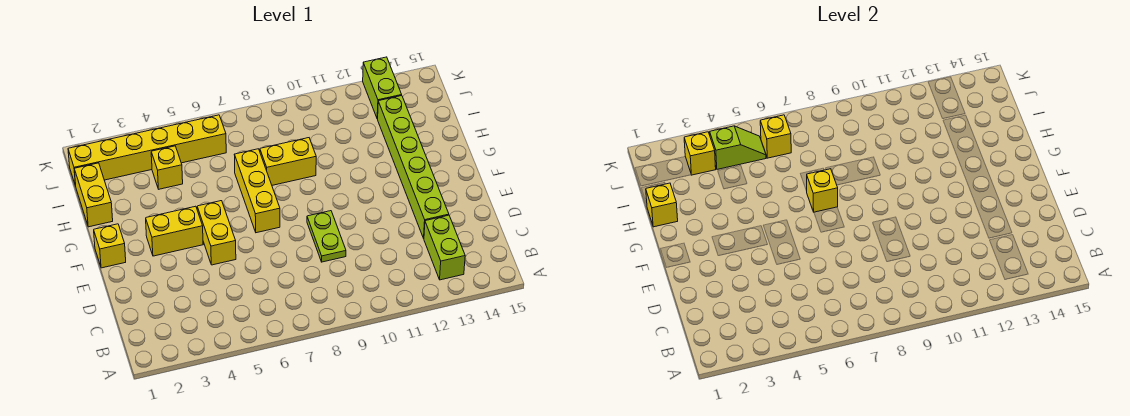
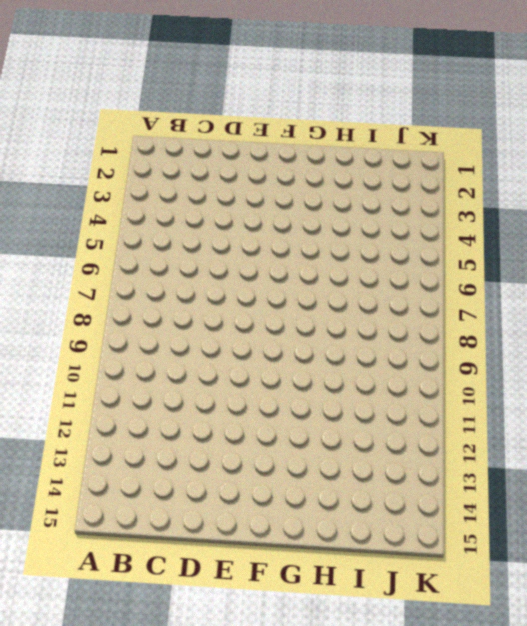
none -> lime 1x2 brick [424,215,465,280]
none -> lime 1x2 plate [307,211,346,262]
none -> lime 1x6 brick [378,96,449,238]

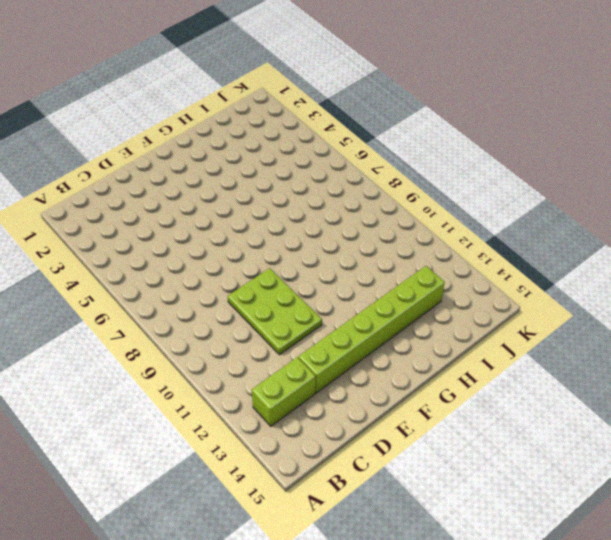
lime 2x3 plate [228,268,322,355] -> lime 1x2 plate [307,211,346,262]
none -> yellow 1x2 brick [197,201,236,265]
none -> yellow 1x1 brick [94,224,126,268]
none -> yellow 1x2 brick [146,206,203,256]

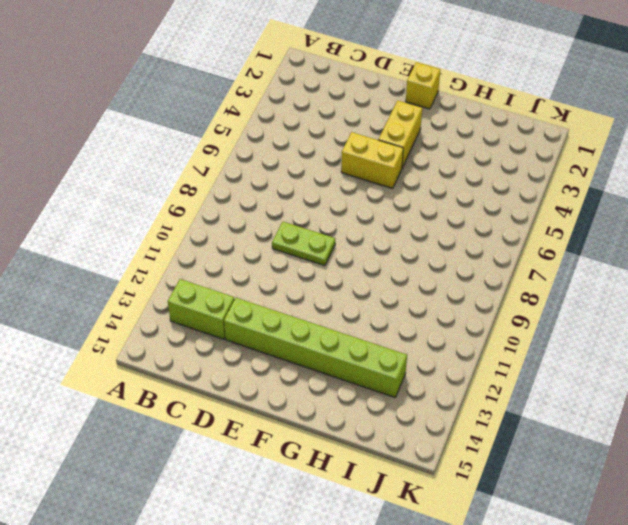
none -> yellow 1x3 brick [234,149,280,233]
none -> yellow 1x2 brick [74,163,113,227]
none -> yellow 1x2 brick [260,138,316,185]

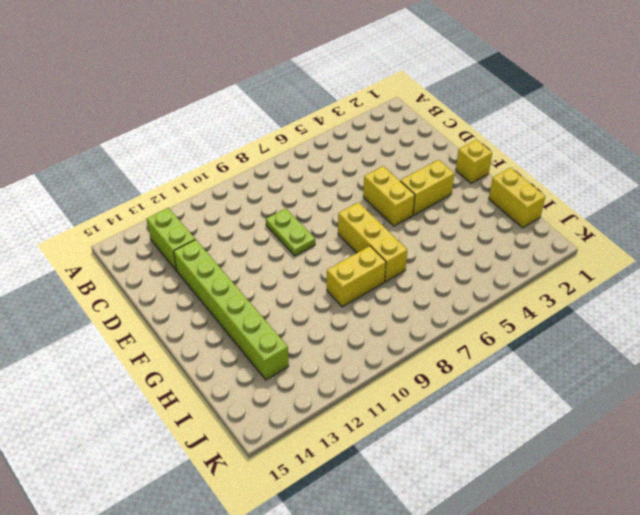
none -> yellow 1x1 brick [151,146,183,189]
none -> yellow 1x6 brick [68,115,226,185]
none -> lime 1x2 brick [363,57,402,119]

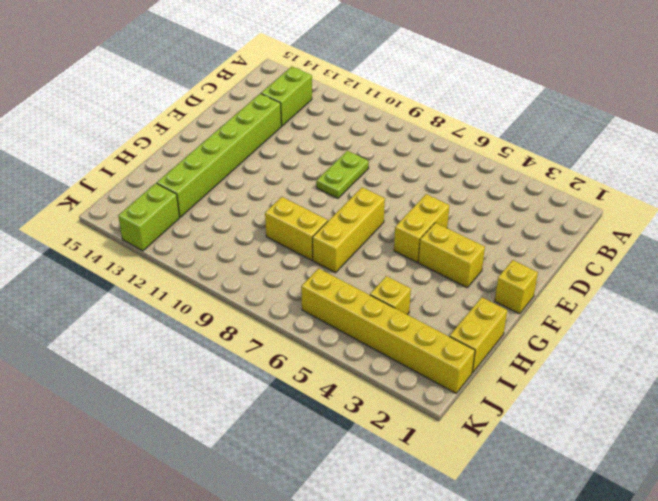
none -> yellow 1x1 brick [807,169,838,212]
none -> yellow 1x1 brick [646,183,678,227]
none -> yellow 1x1 brick [684,132,716,175]

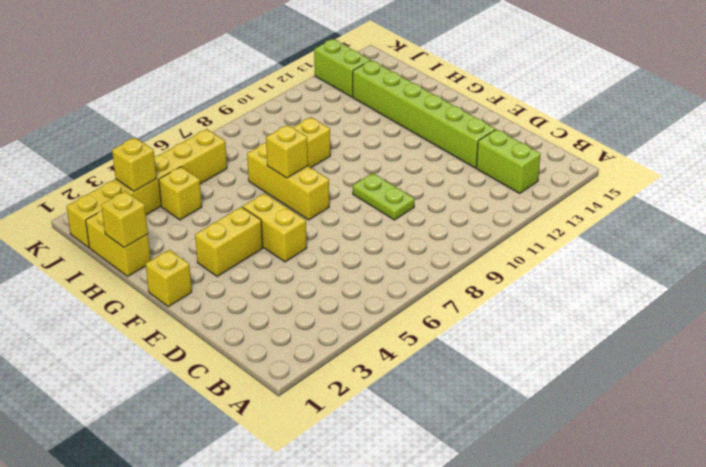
none -> lime 1x2 slope [710,126,766,169]
none -> yellow 1x1 brick [760,115,791,158]

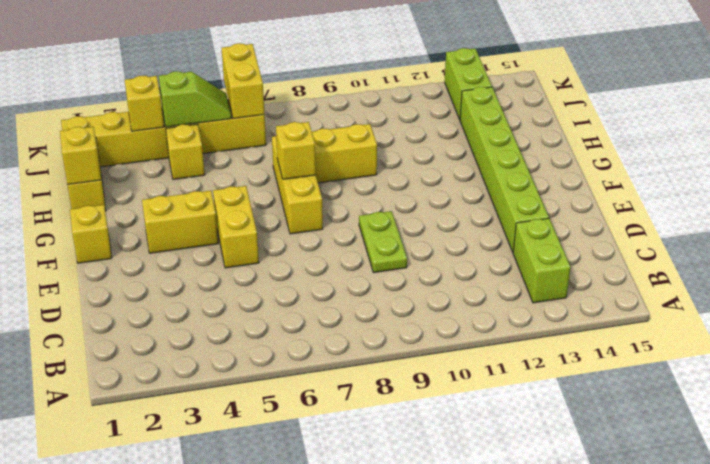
yellow 1x2 brick [222,43,264,118] -> yellow 1x1 brick [760,115,791,158]

